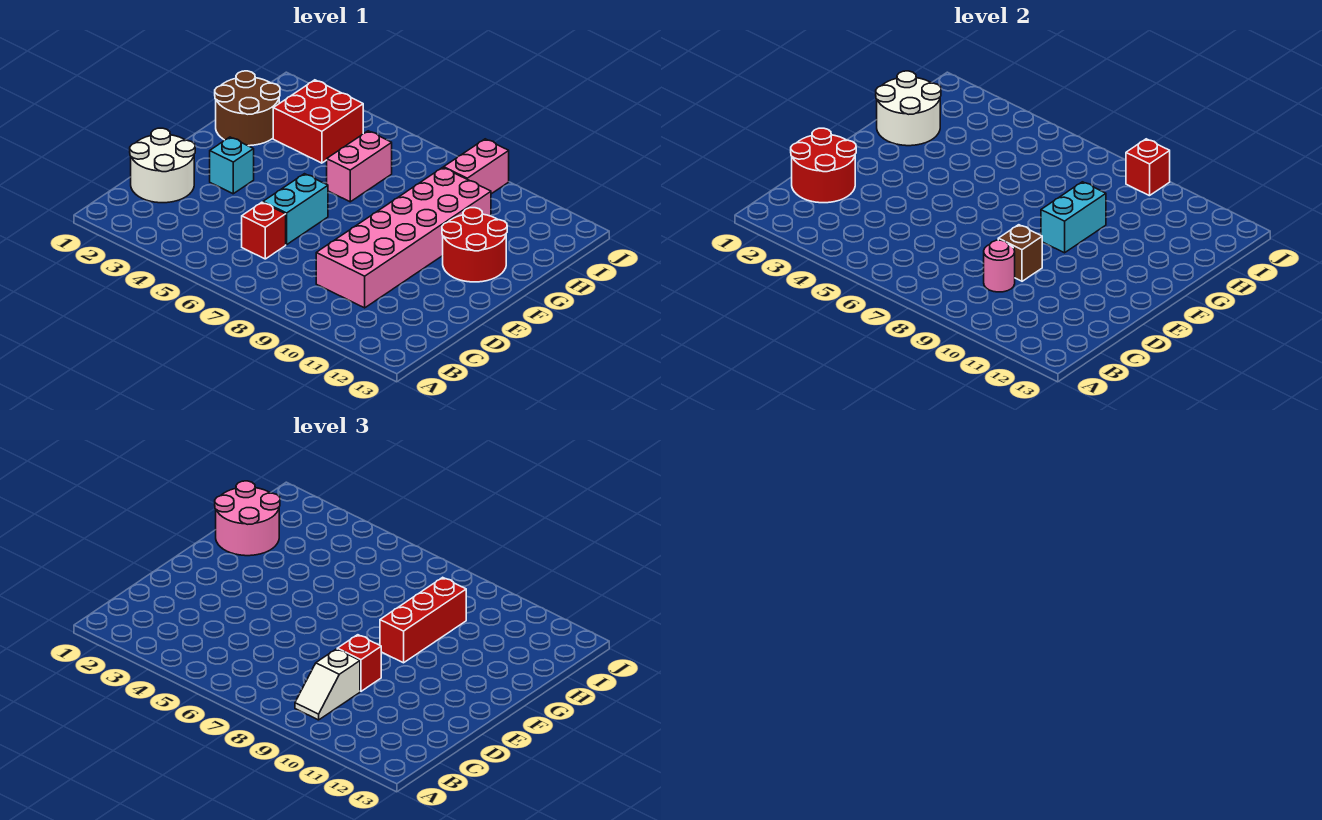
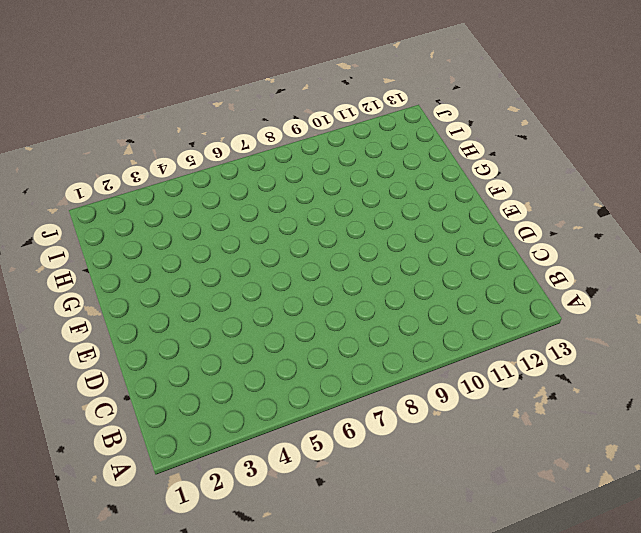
none -> white 2x2 round brick [130,128,195,203]
none -> red 1x1 brick [242,202,286,259]
none -> pink 2x6 brick [316,167,491,308]

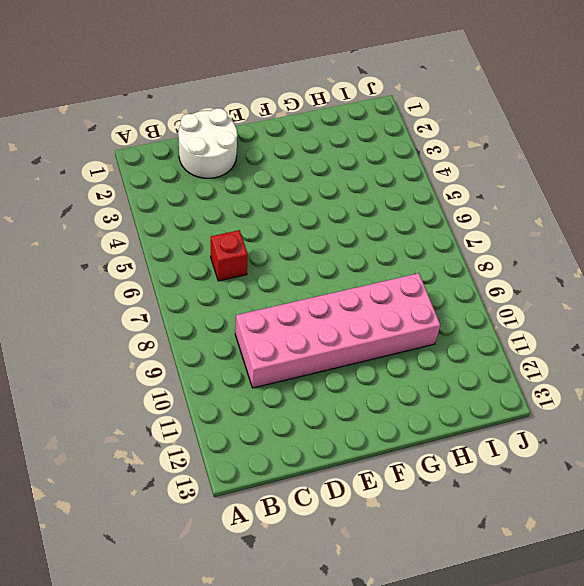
none -> cyan 1x2 brick [263,174,328,245]
none -> cyan 1x1 brick [210,137,254,194]
none -> red 2x2 round brick [442,208,507,282]

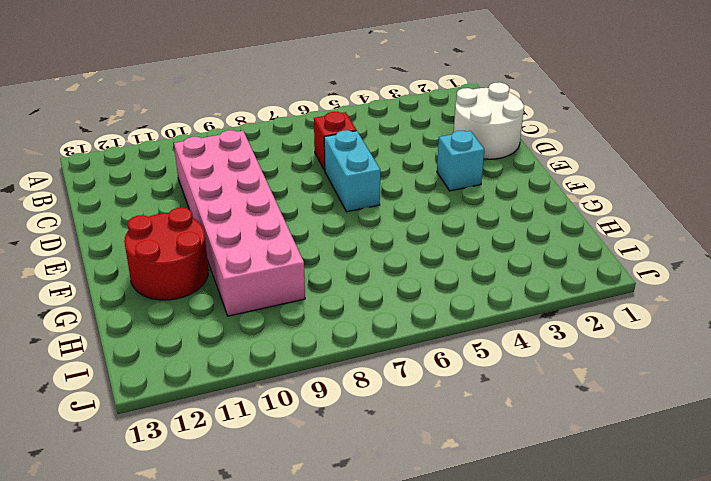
none -> brown 2x2 round brick [215,71,280,146]
none -> pink 1x2 brick [327,131,392,202]
none -> red 2x2 brick [273,80,363,163]

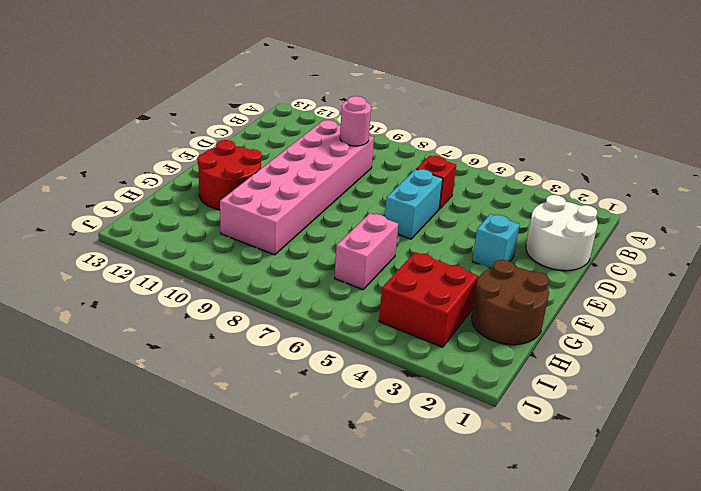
none -> pink 1x2 brick [444,139,509,194]
none -> red 2x2 round brick [791,128,856,203]
none -> brown 1x1 brick [998,225,1042,281]

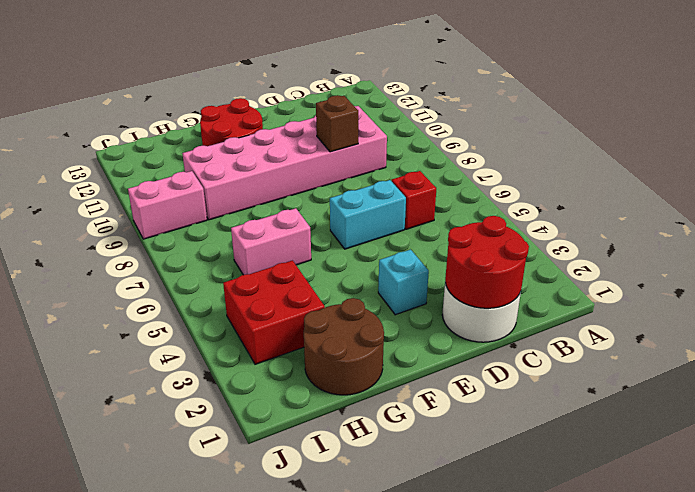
none -> pink 1x1 round brick [984,240,1015,292]
none -> cyan 1x2 brick [1041,182,1106,253]
none -> white 2x2 round brick [876,71,941,146]

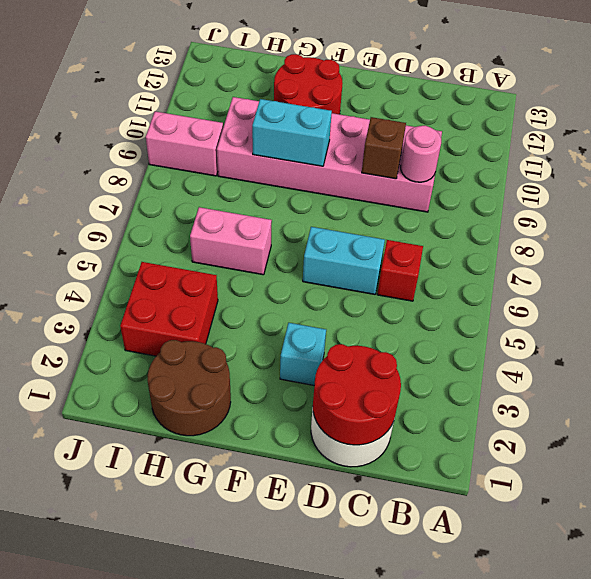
none -> white 2x2 round brick [876,71,941,146]
none -> red 1x1 brick [1126,139,1170,196]
none -> white 1x2 slope [295,649,360,720]

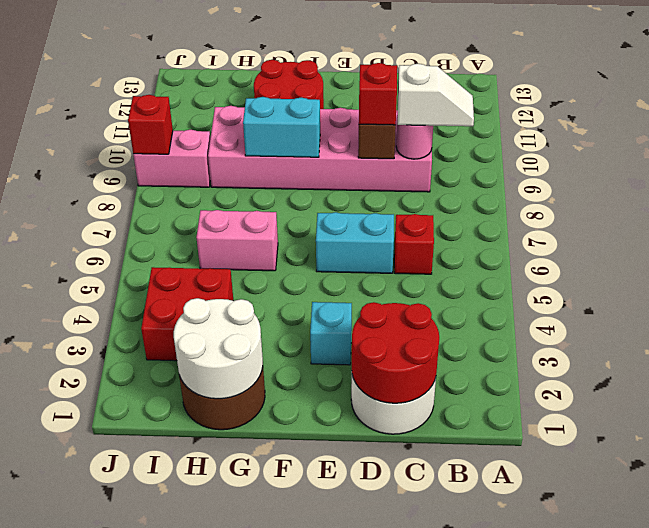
none -> red 1x3 brick [380,577,466,663]
none -> pink 2x2 round brick [215,481,280,556]

